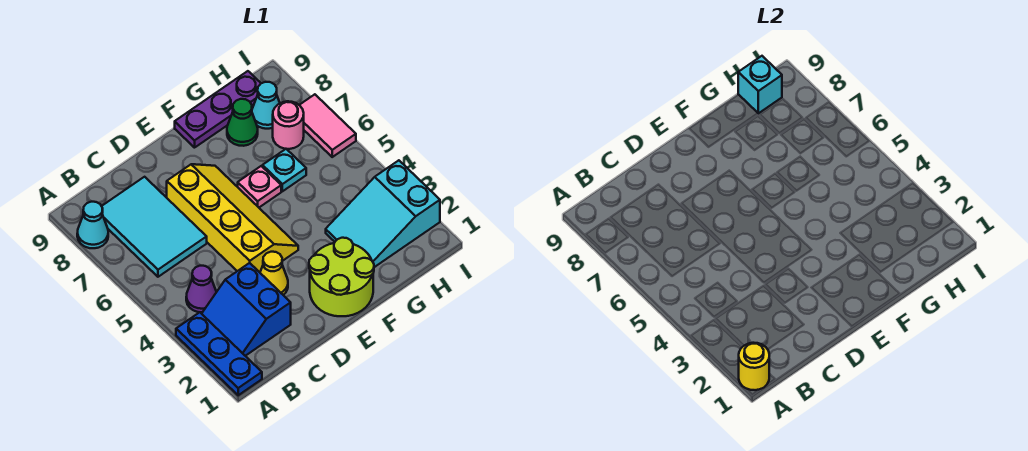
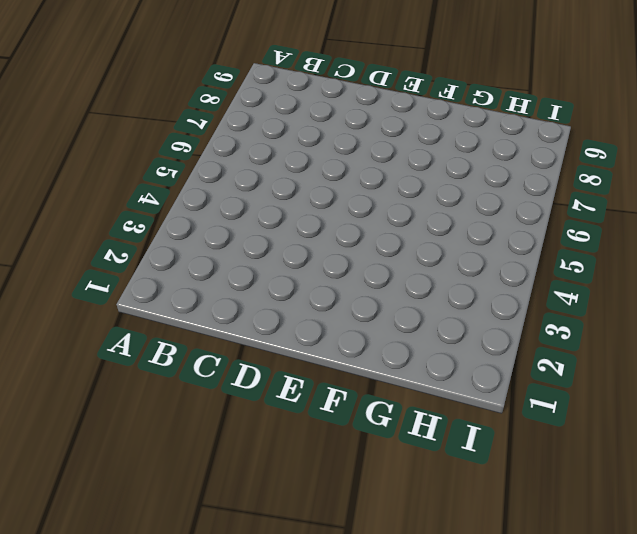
none -> blue 1x3 plate [176,312,262,395]
none -> cyan 1x1 cone [77,202,108,248]
none -> blue 2x2 slope [202,263,291,356]

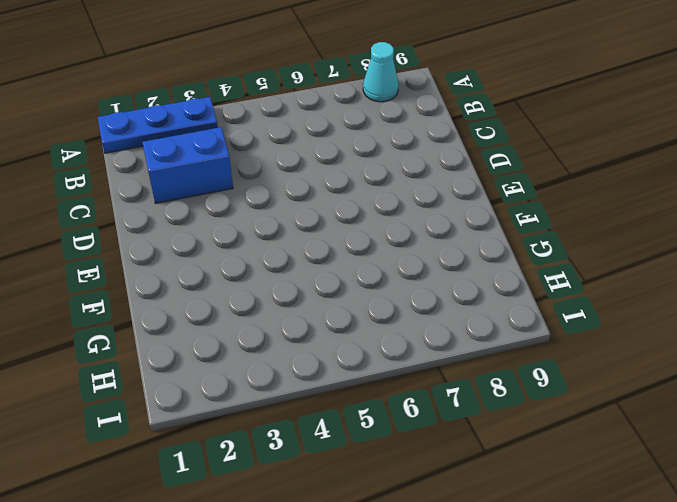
none -> purple 1x1 cone [186,266,216,312]
none -> cyan 2x3 tile [102,177,207,277]
none -> yellow 1x1 cone [260,252,288,295]

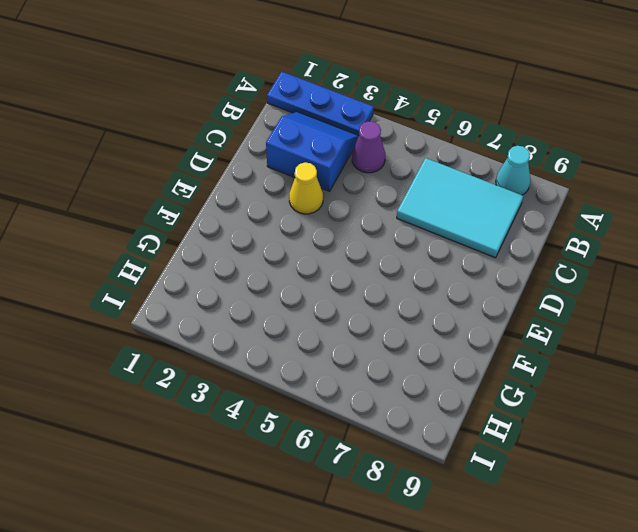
none -> yellow 2x4 slope [167,164,298,272]
none -> lime 2x2 round brick [309,238,374,316]
none -> pink 1x1 plate [238,166,281,207]

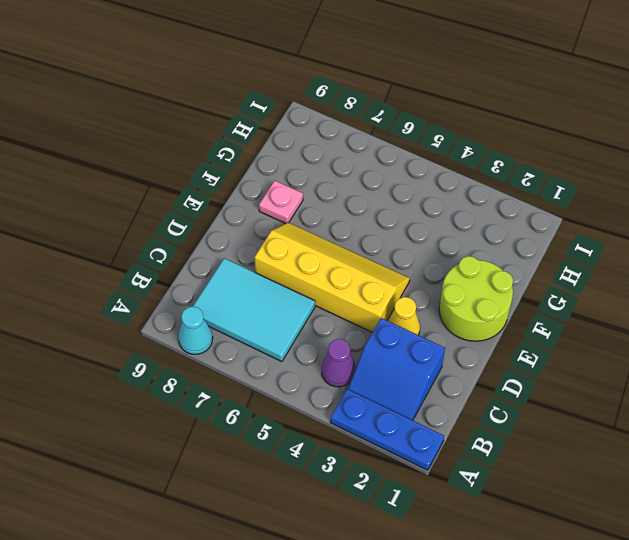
pink 1x1 plate [259,181,303,224] -> pink 1x1 plate moved to [238,166,281,207]
none -> purple 1x3 plate [175,71,261,148]
none -> cyan 2x3 slope [326,160,440,267]
none -> cyan 1x1 plate [262,149,306,191]

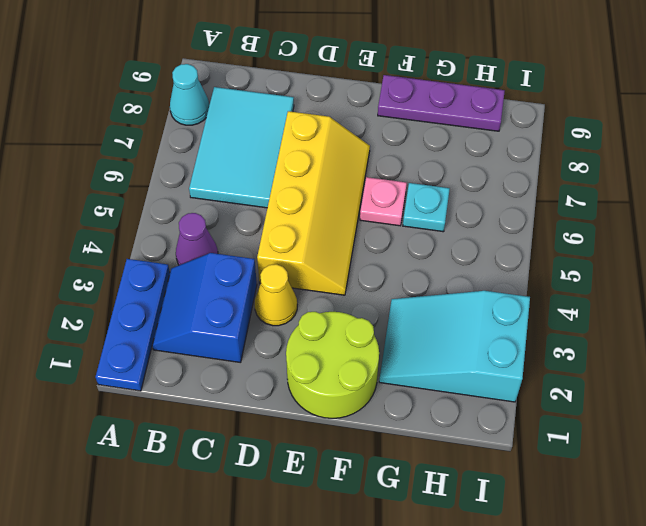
none -> green 1x1 cone [227,99,258,146]
none -> pink 1x1 round brick [273,101,304,149]
none -> cyan 1x1 cone [252,82,280,129]

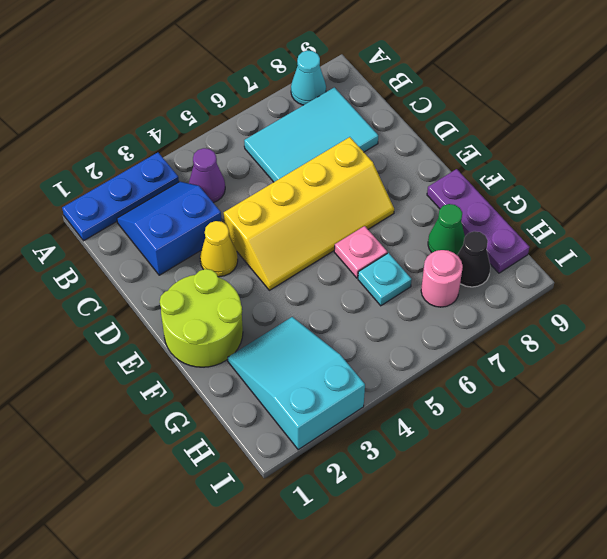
black 1x1 cone [457,231,490,287] -> cyan 1x1 cone [252,82,280,129]
none -> pink 1x2 tile [300,94,356,157]
none -> yellow 1x1 round brick [739,343,769,390]
none -> cyan 1x1 brick [738,56,782,113]

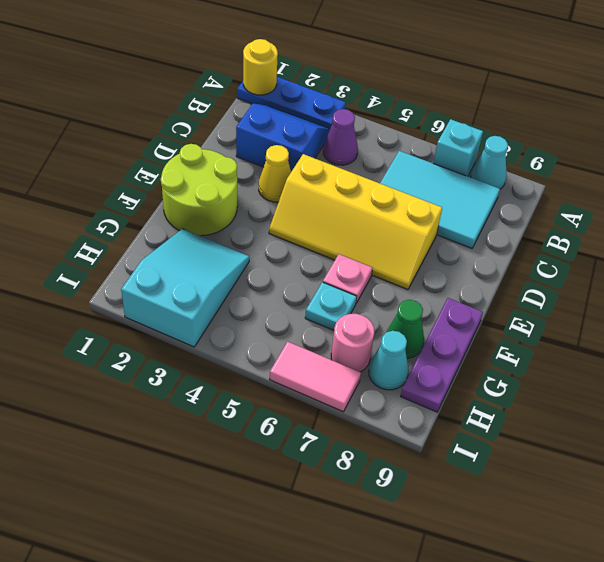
cyan 1x1 brick [433,119,483,176] -> cyan 1x1 brick moved to [738,56,782,113]

